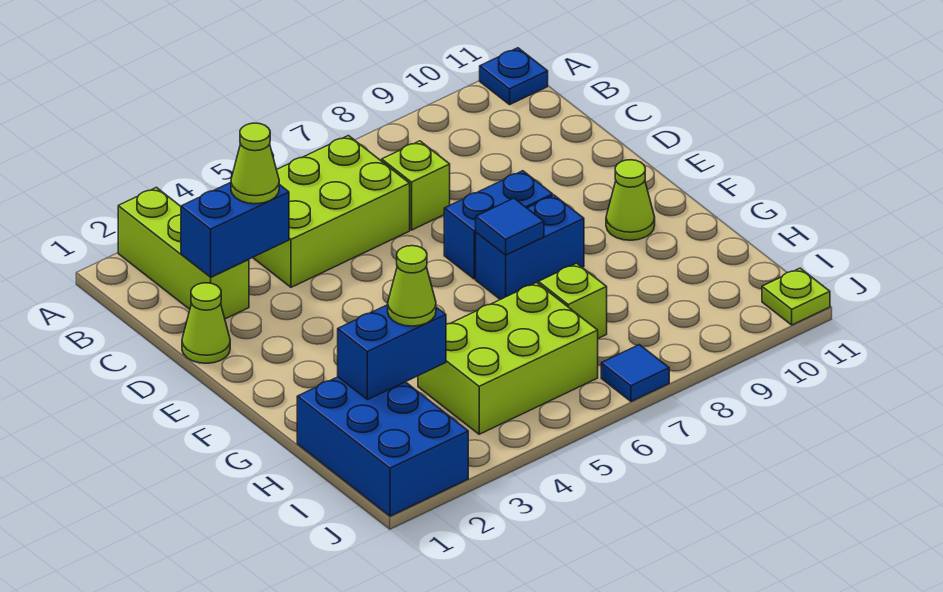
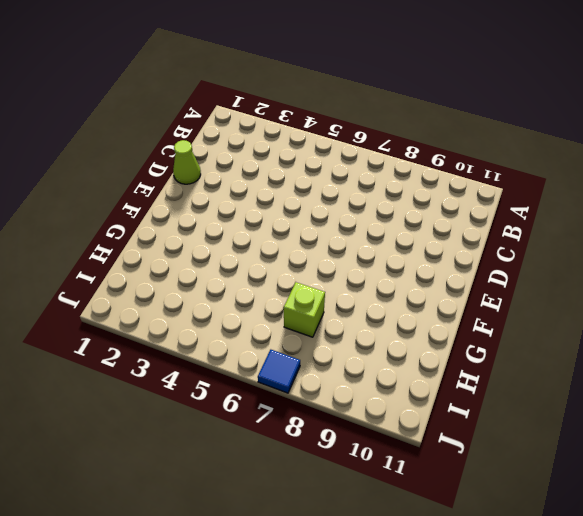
none -> lime 1x3 brick [118,187,249,319]
none -> blue 1x1 plate [480,48,548,105]
none -> lime 2x3 brick [253,136,410,287]

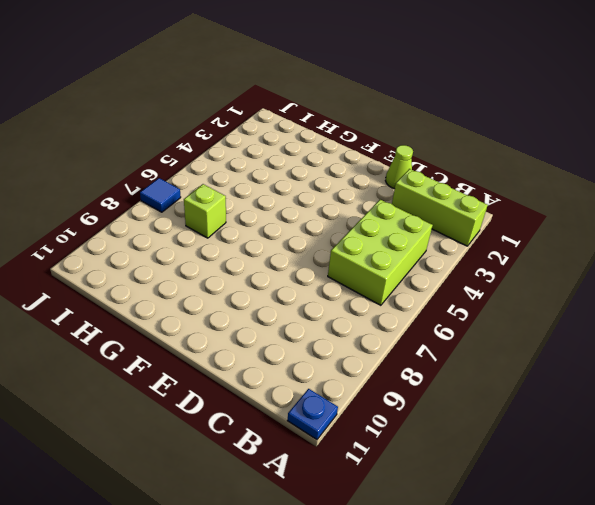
none -> lime 1x1 brick [382,141,450,230]
none -> blue 1x2 brick [444,171,553,279]
none -> blue 1x2 brick [476,195,584,300]

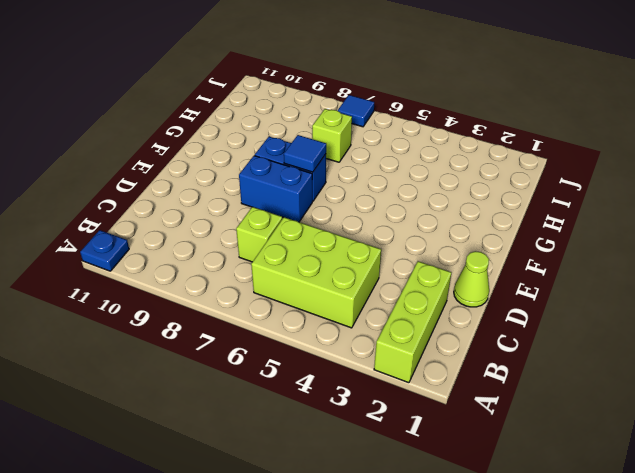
none -> lime 1x1 cone [606,160,655,240]
none -> blue 2x3 brick [297,377,468,516]
none -> lime 2x3 brick [418,283,598,434]

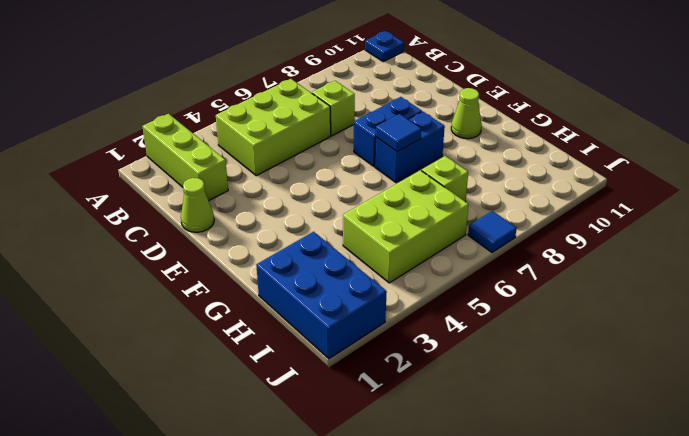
none -> lime 1x1 plate [762,268,830,325]
none -> blue 1x2 brick [181,182,289,277]
none -> blue 1x2 brick [338,305,446,400]

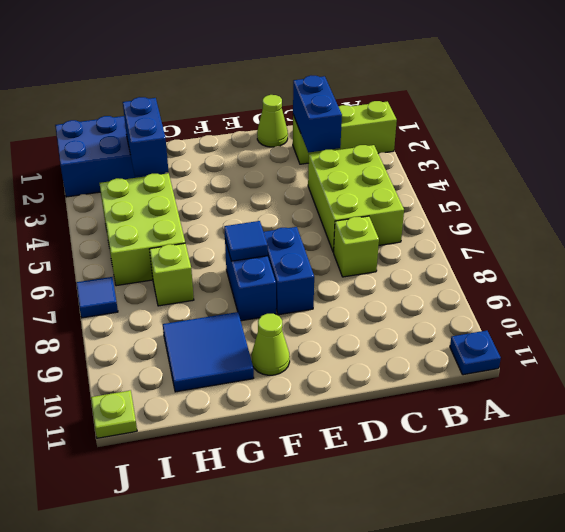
blue 2x2 tile [163,312,254,392] -> none
none -> lime 1x1 cone [231,123,279,204]
none -> lime 1x1 cone [388,246,436,326]

